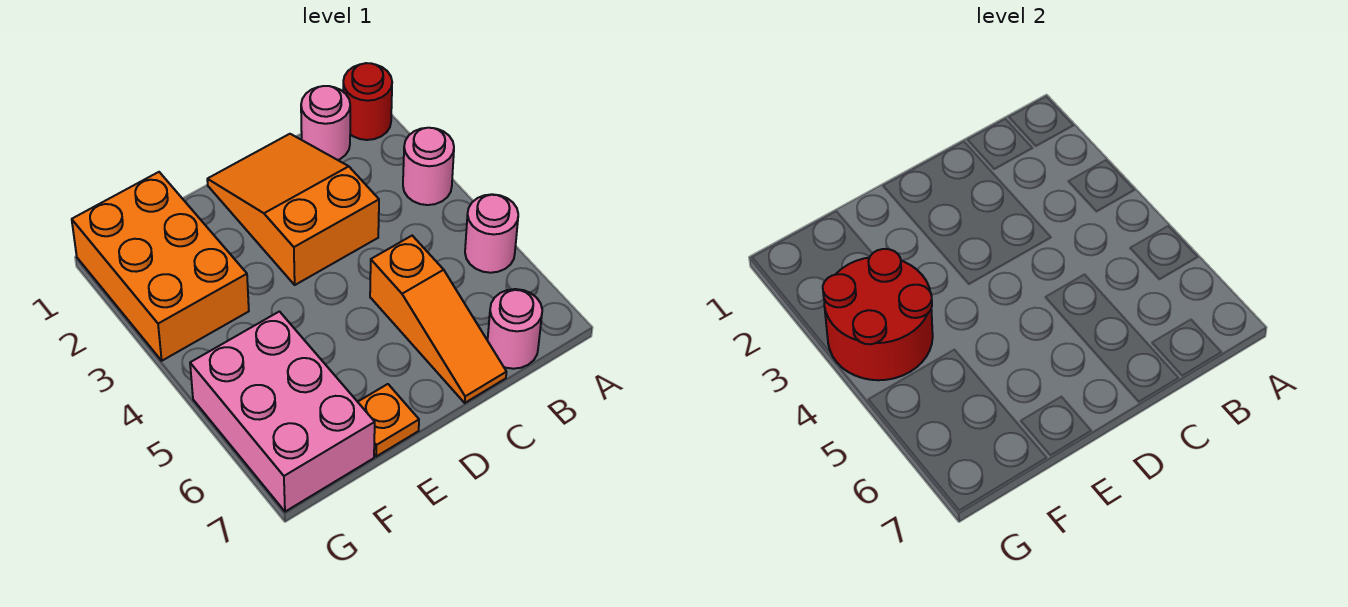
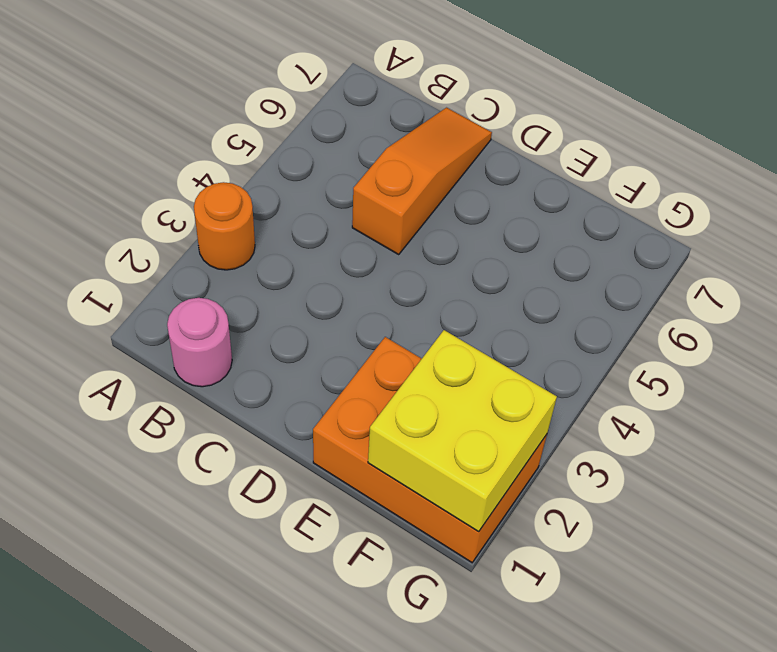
orange 1x1 round brick [194,182,255,270] -> pink 1x1 round brick [403,128,454,205]
orange 2x3 brick [313,337,547,562] -> orange 2x3 brick turned to [72,172,249,361]
yellow 2x2 brick [368,330,557,532] -> none
none -> red 1x1 round brick [343,63,392,140]
none -> pink 1x1 round brick [465,194,518,273]

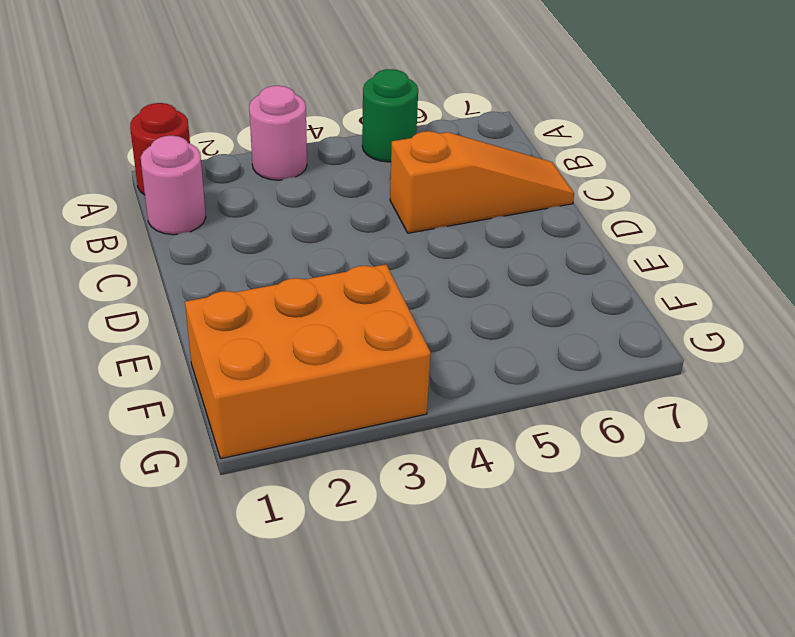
green 1x1 round brick [362,69,418,162] -> pink 1x1 round brick [465,194,518,273]
none -> pink 1x1 round brick [488,289,542,369]
none -> orange 2x3 slope [207,134,379,285]

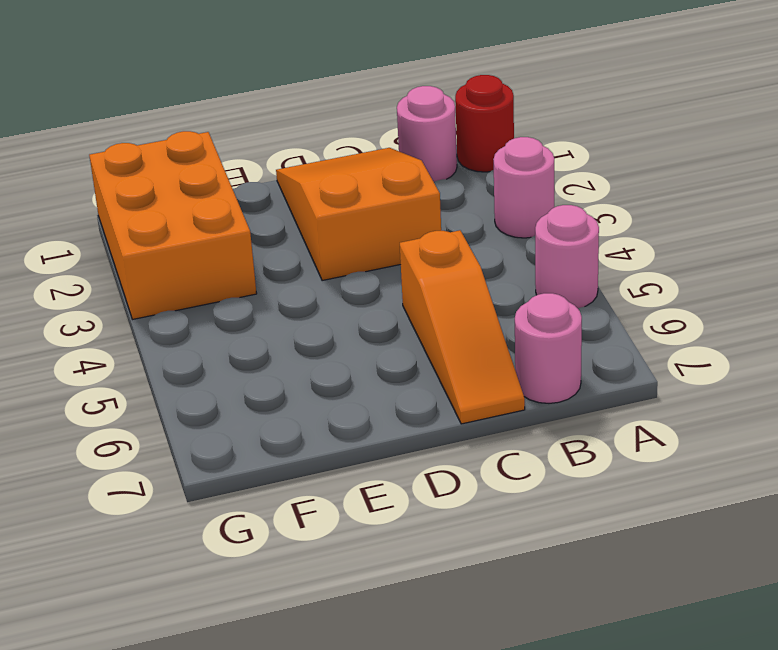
none -> orange 1x1 plate [358,384,419,457]
none -> pink 2x3 brick [190,312,375,512]

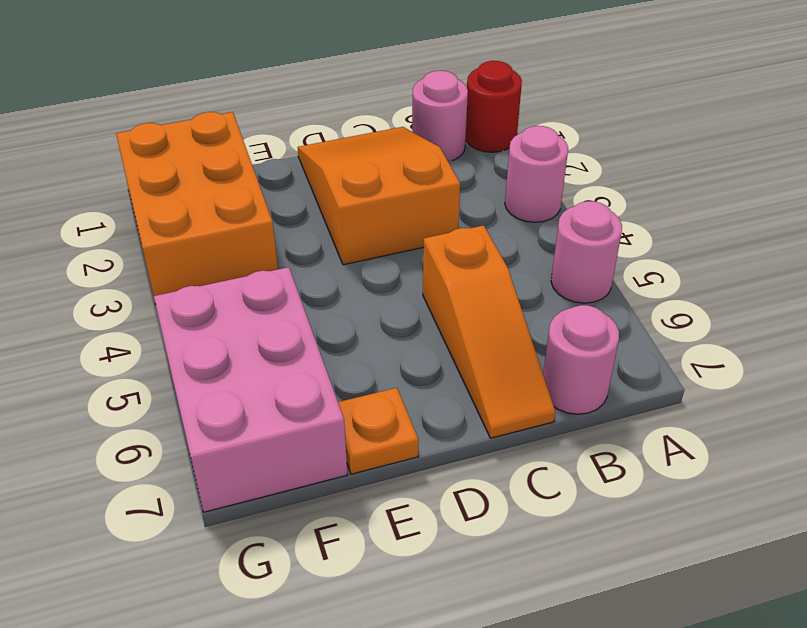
none -> red 2x2 round brick [823,249,933,380]

